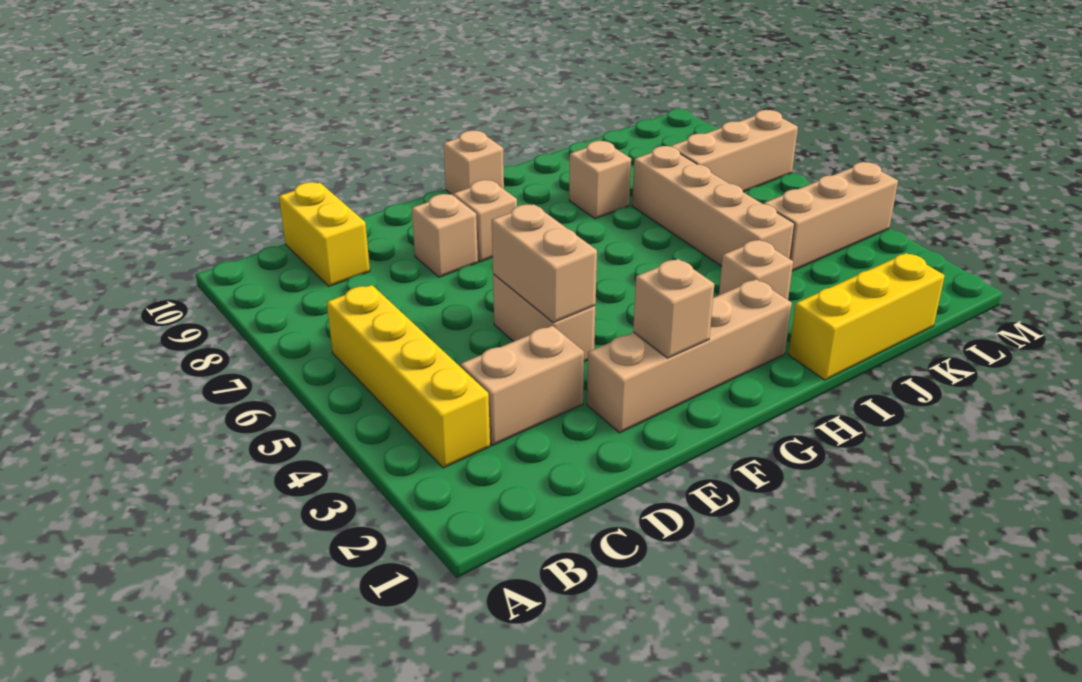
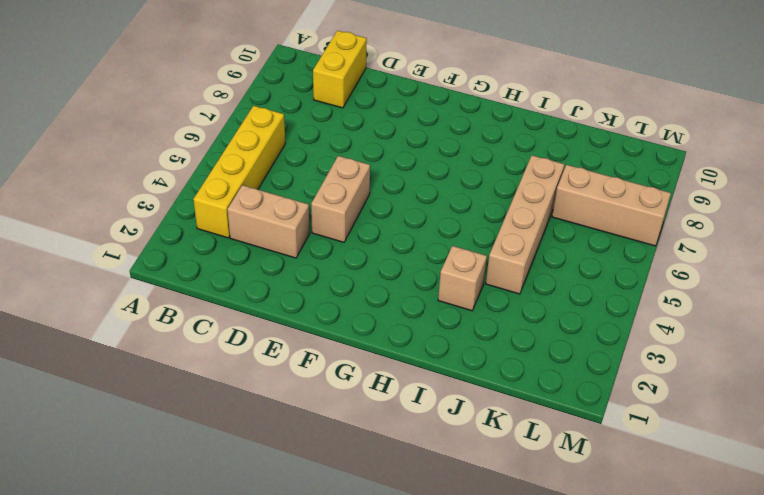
none -> tan 1x4 brick [587,279,792,433]
none -> tan 1x1 brick [412,194,478,277]
none -> tan 1x1 brick [453,180,517,262]

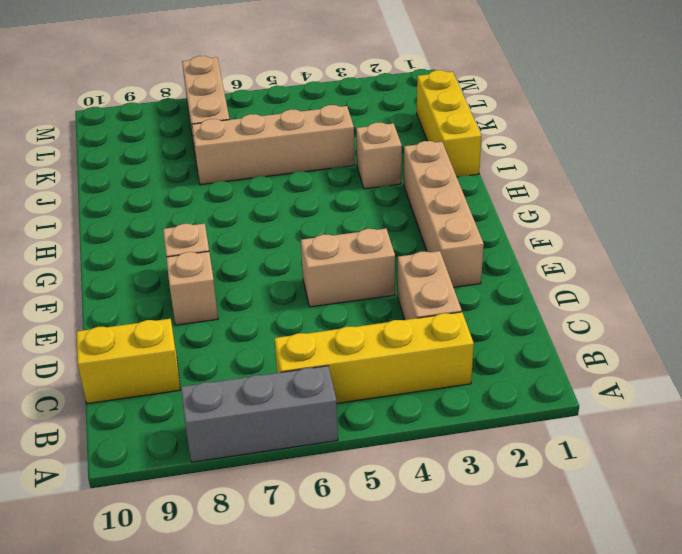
grey 1x3 brick [181,366,338,462] -> none
none -> tan 1x1 brick [443,130,504,195]
none -> tan 1x1 brick [569,141,631,219]
none -> tan 1x3 brick [764,162,898,271]

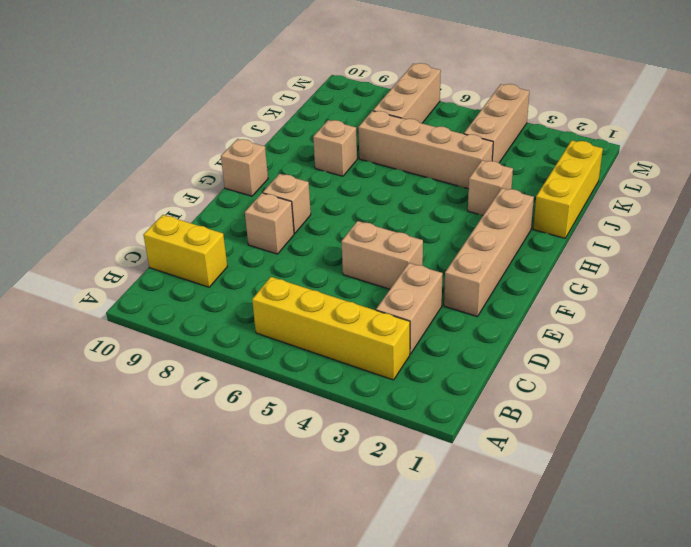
none -> tan 1x2 brick [492,204,597,323]
none -> tan 1x1 brick [633,259,714,358]

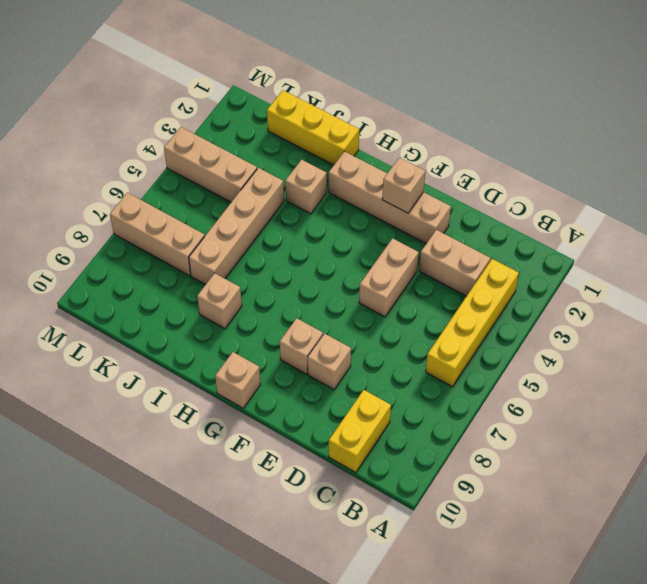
none -> tan 1x2 brick [492,204,597,323]

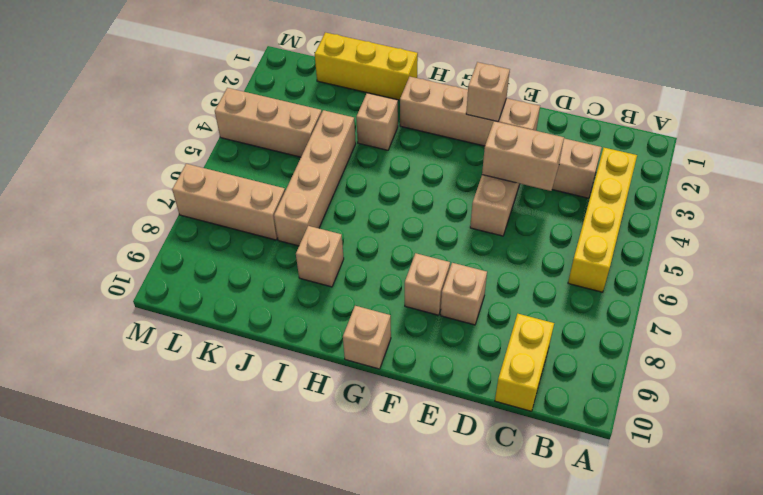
tan 1x2 brick [482,121,564,191] -> tan 1x2 brick turned to [492,204,597,323]

